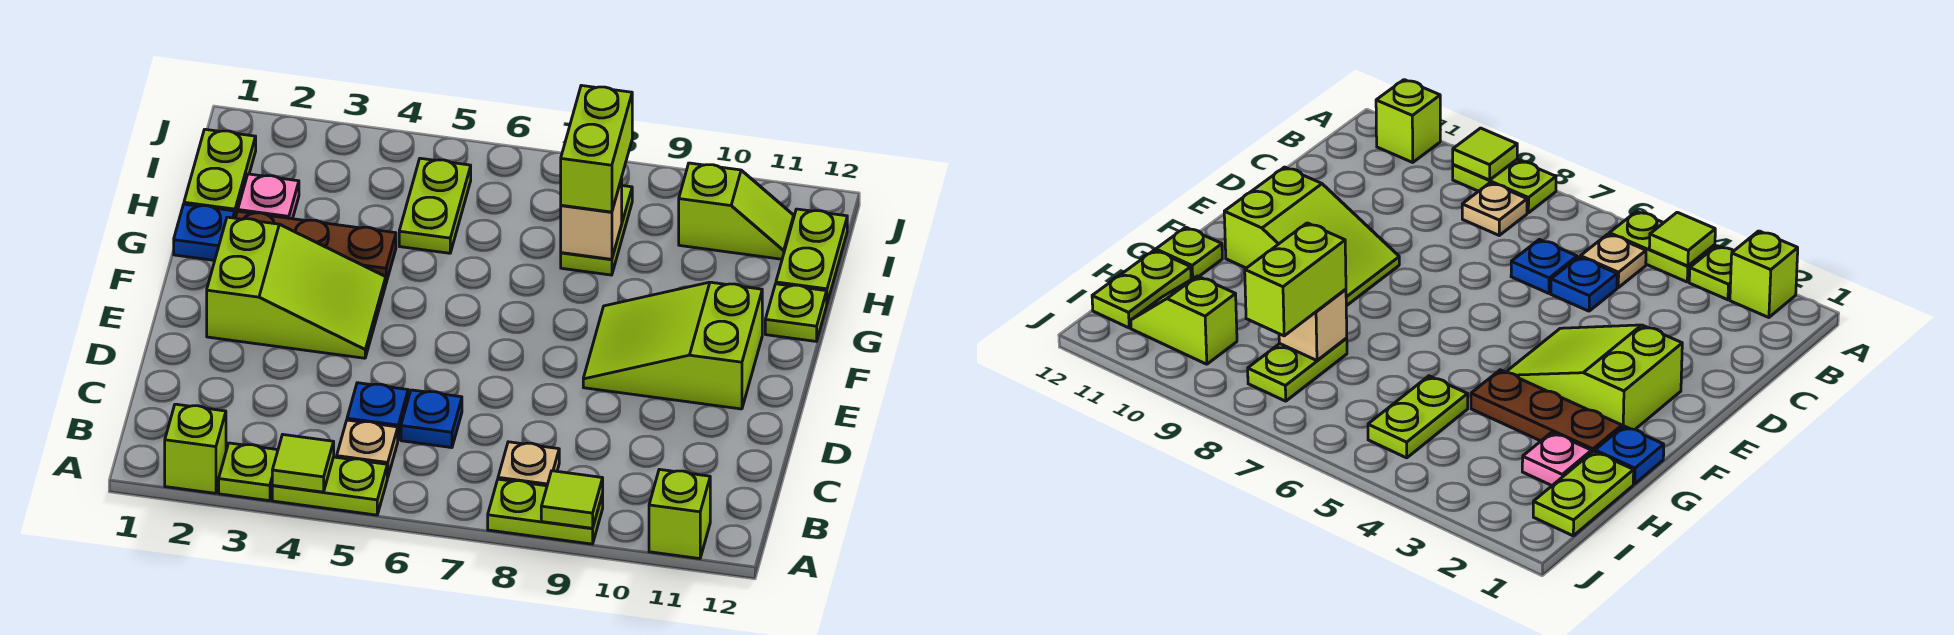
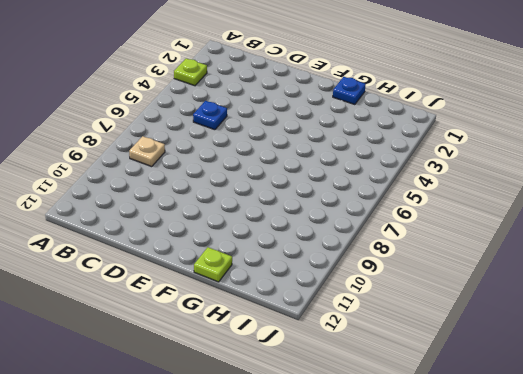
none -> lime 1x1 brick [165,404,226,493]
none -> lime 1x2 plate [272,457,387,515]
none -> lime 1x2 plate [488,479,603,544]

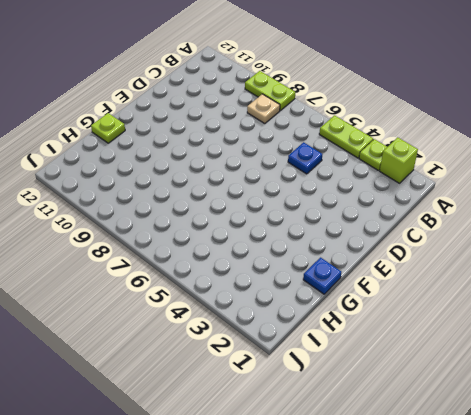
none -> lime 1x1 brick [649,469,710,559]
none -> tan 1x1 plate [337,420,398,478]
none -> blue 1x1 plate [401,390,462,448]

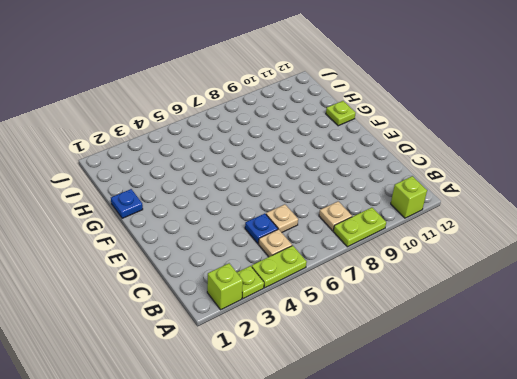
tan 1x1 plate [266,204,298,232] -> blue 1x1 plate [401,390,462,448]
none -> lime 2x3 slope [207,217,386,358]
none -> lime 2x3 slope [583,282,762,409]
none -> brown 1x3 plate [235,211,396,282]

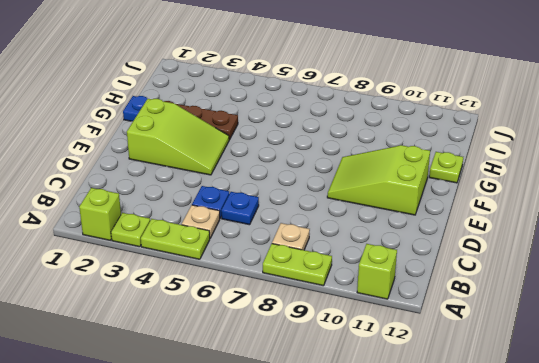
none -> lime 1x2 plate [184,129,256,217]
none -> pink 1x1 plate [238,174,299,219]
none -> lime 1x2 plate [399,158,471,253]

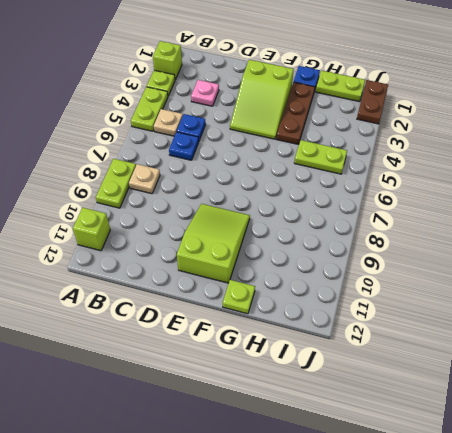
pink 1x1 plate [191,80,219,106] -> pink 1x1 plate moved to [238,174,299,219]
brown 1x2 plate [357,80,388,124] -> none
none -> lime 1x2 plate [561,186,632,275]
none -> lime 1x2 plate [776,209,847,303]
none -> lime 1x2 slope [679,163,794,259]

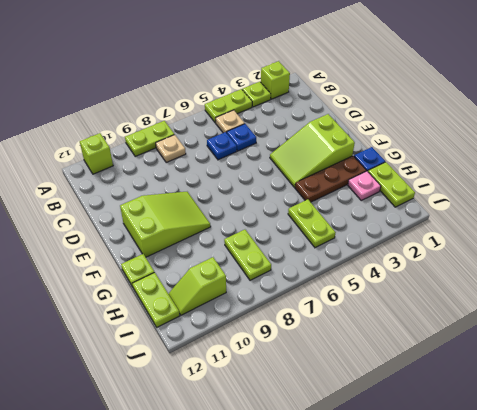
none -> lime 1x1 tile [272,435,334,492]
none -> lime 1x1 tile [541,471,603,528]
none -> tan 1x1 brick [561,178,622,259]

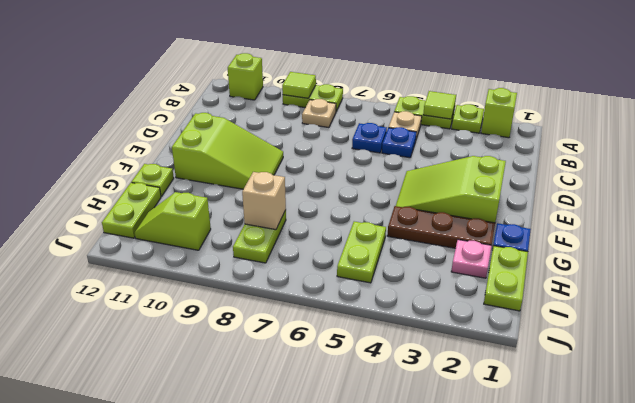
none -> lime 1x2 brick [561,85,632,212]

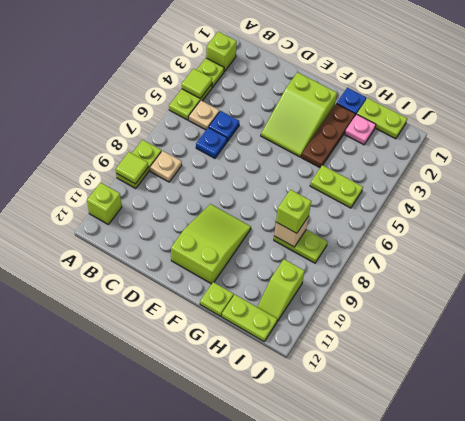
lime 1x1 brick [276,190,311,233] -> lime 1x2 brick [561,85,632,212]

